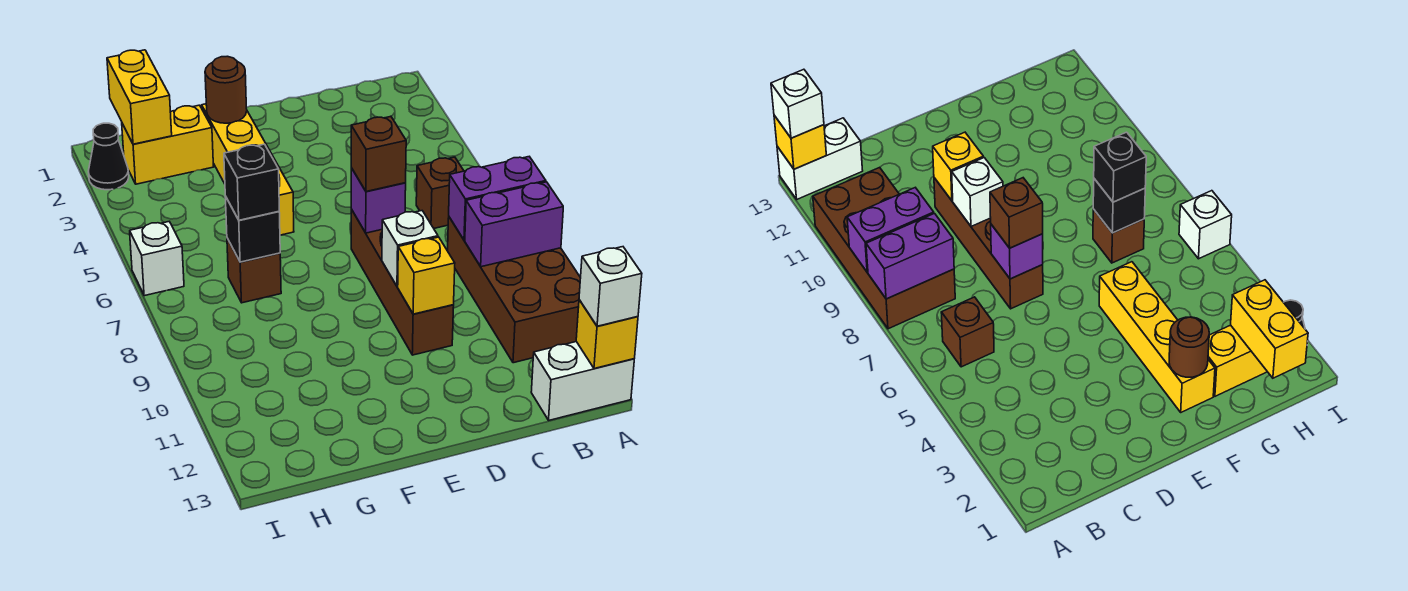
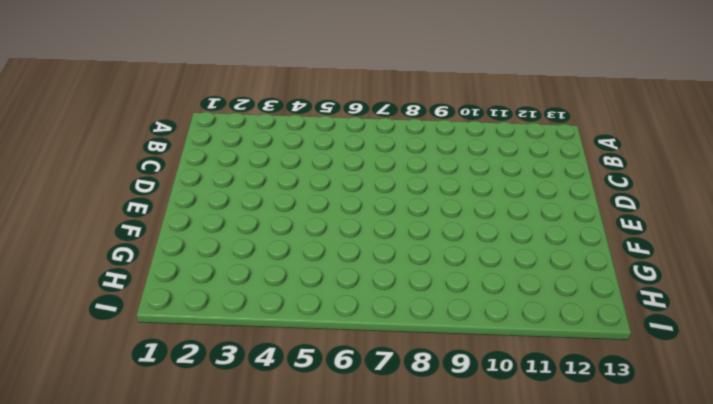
none -> brown 2x4 brick [448,217,581,363]
none -> white 1x2 brick [531,342,634,420]
none -> brown 1x1 brick [416,157,464,228]

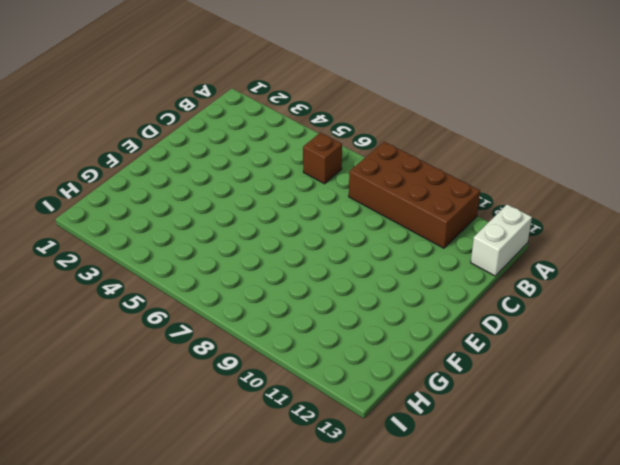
none -> brown 1x4 brick [351,209,454,355]
none -> yellow 1x4 brick [202,104,294,235]
none -> yellow 1x2 brick [122,105,214,184]

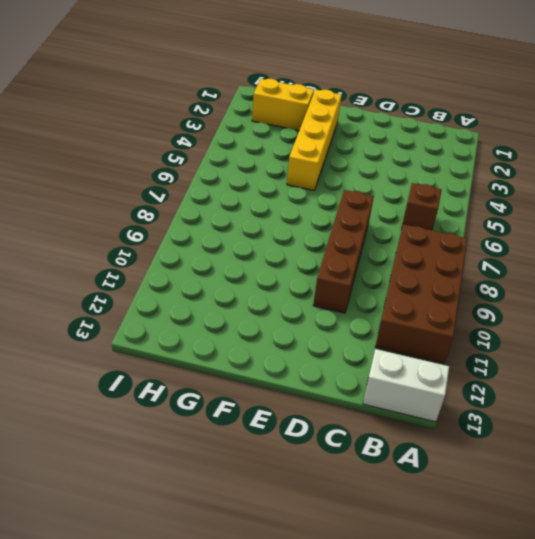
none -> brown 1x1 brick [227,238,281,303]
none -> black 1x1 cone [88,123,129,190]
none -> white 1x1 brick [130,222,184,296]

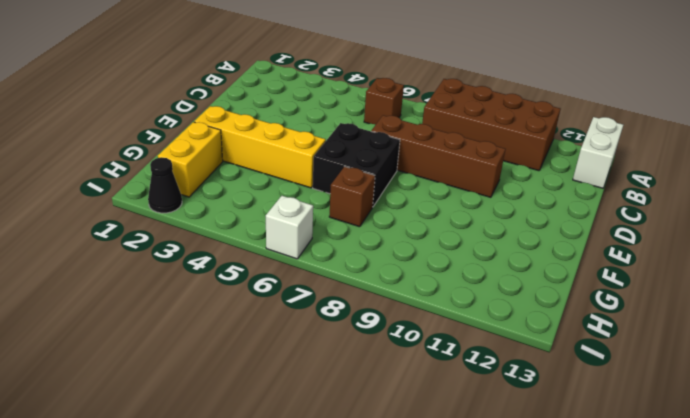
black 2x2 brick [313,123,400,206] -> none
none -> purple 1x2 brick [449,157,546,240]
none -> purple 1x2 brick [465,182,563,267]
none -> yellow 1x1 brick [576,300,638,369]

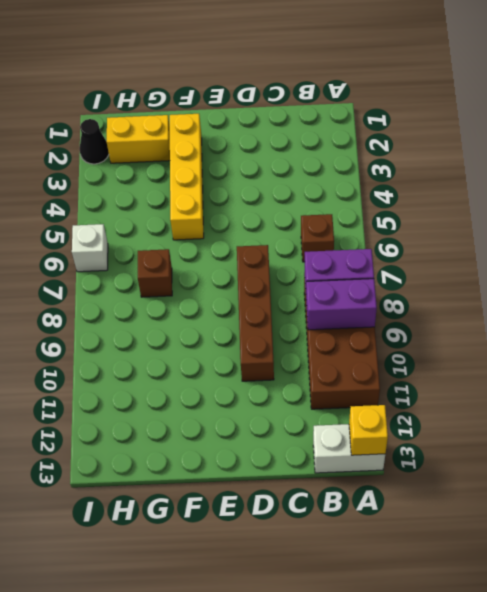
none -> purple 1x1 brick [351,168,406,233]
none -> white 1x1 brick [382,211,438,287]
none -> yellow 1x1 brick [398,237,455,314]

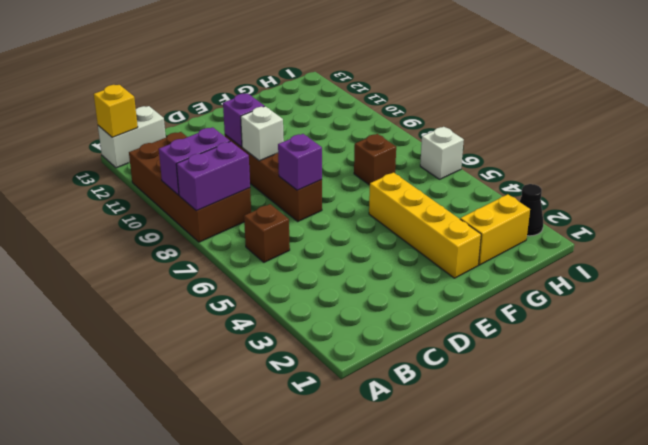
purple 1x1 brick [223,93,265,147] -> yellow 1x1 brick [398,237,455,314]
none -> brown 1x1 round brick [205,56,247,123]
none -> black 1x1 brick [225,196,280,262]
none -> yellow 1x2 brick [107,50,172,144]

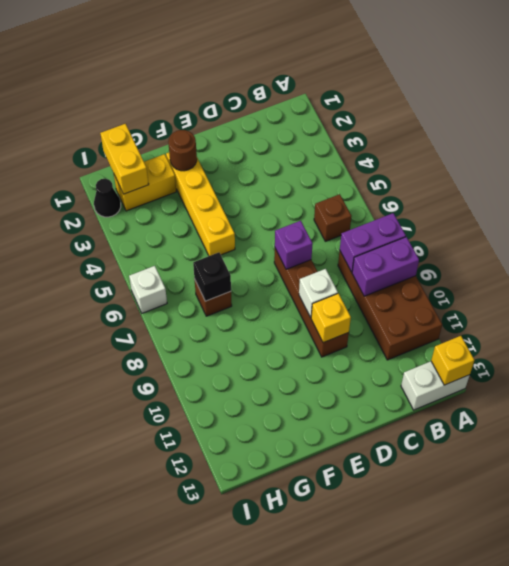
none -> white 1x1 brick [579,247,642,326]
none -> brown 1x1 brick [351,116,406,192]
none -> black 1x1 brick [224,144,279,220]

